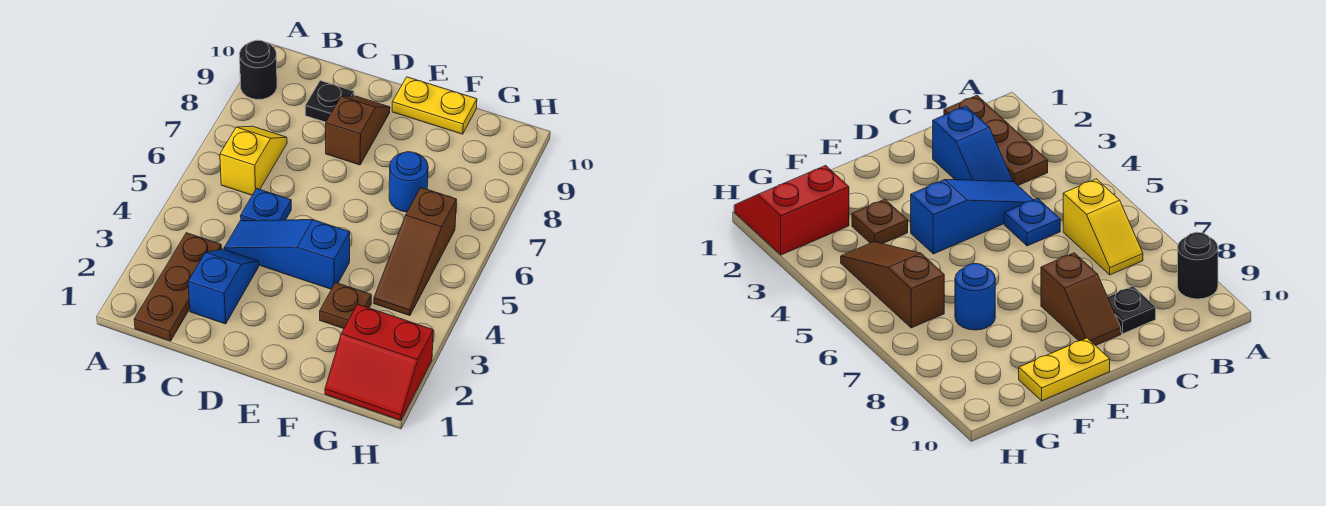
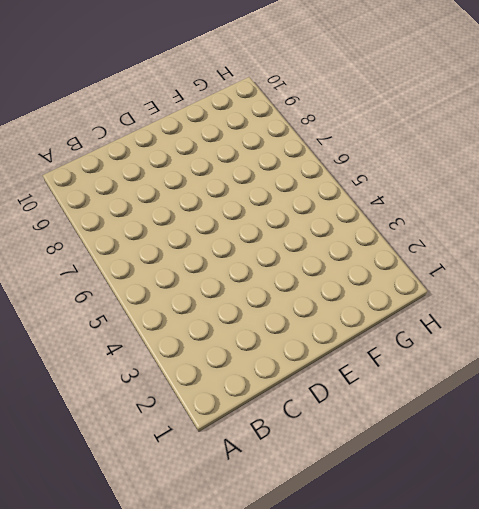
none -> black 1x1 round brick [239,40,277,99]
none -> brown 1x3 plate [134,233,222,341]
none -> yellow 1x2 slope [220,126,287,195]

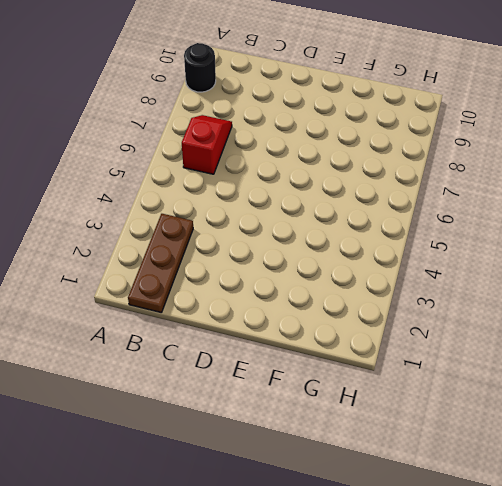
red 1x2 slope [182,115,232,174] -> yellow 1x2 slope [220,126,287,195]
none -> blue 1x2 slope [188,249,259,324]
none -> blue 1x3 slope [224,220,350,289]
none -> blue 1x1 plate [241,188,291,221]

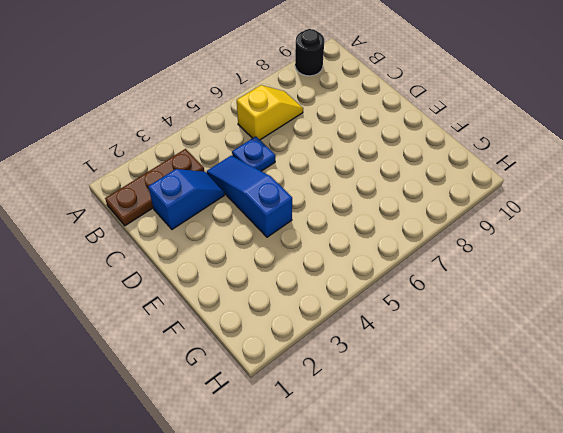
none -> black 1x1 plate [305,81,354,122]
none -> brown 1x2 slope [326,96,390,165]
none -> yellow 1x2 plate [392,77,477,134]

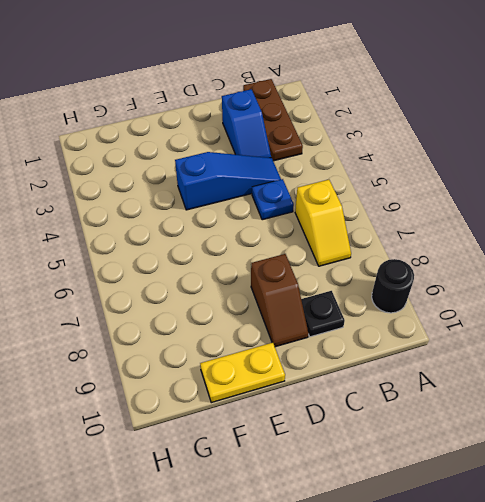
none -> brown 1x1 plate [320,283,371,329]
none -> blue 1x1 round brick [389,152,428,212]
none -> red 2x2 slope [325,304,433,420]

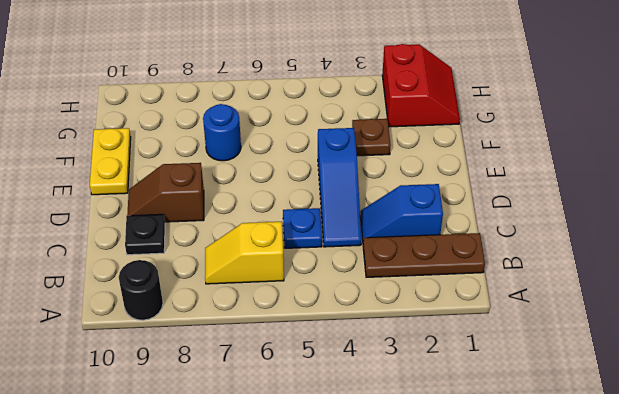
none -> brown 1x3 slope [374,188,457,316]

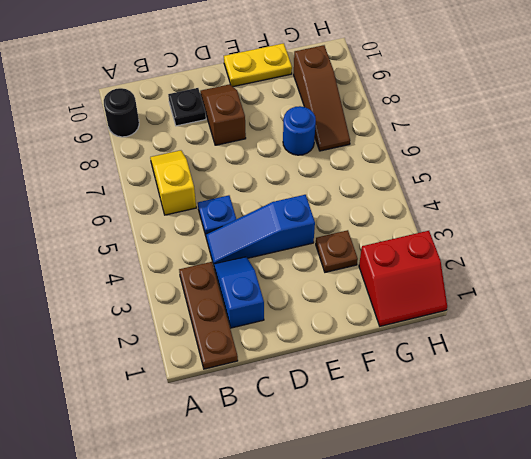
brown 1x3 slope [294,45,350,151] -> brown 1x3 slope moved to [374,188,457,316]

